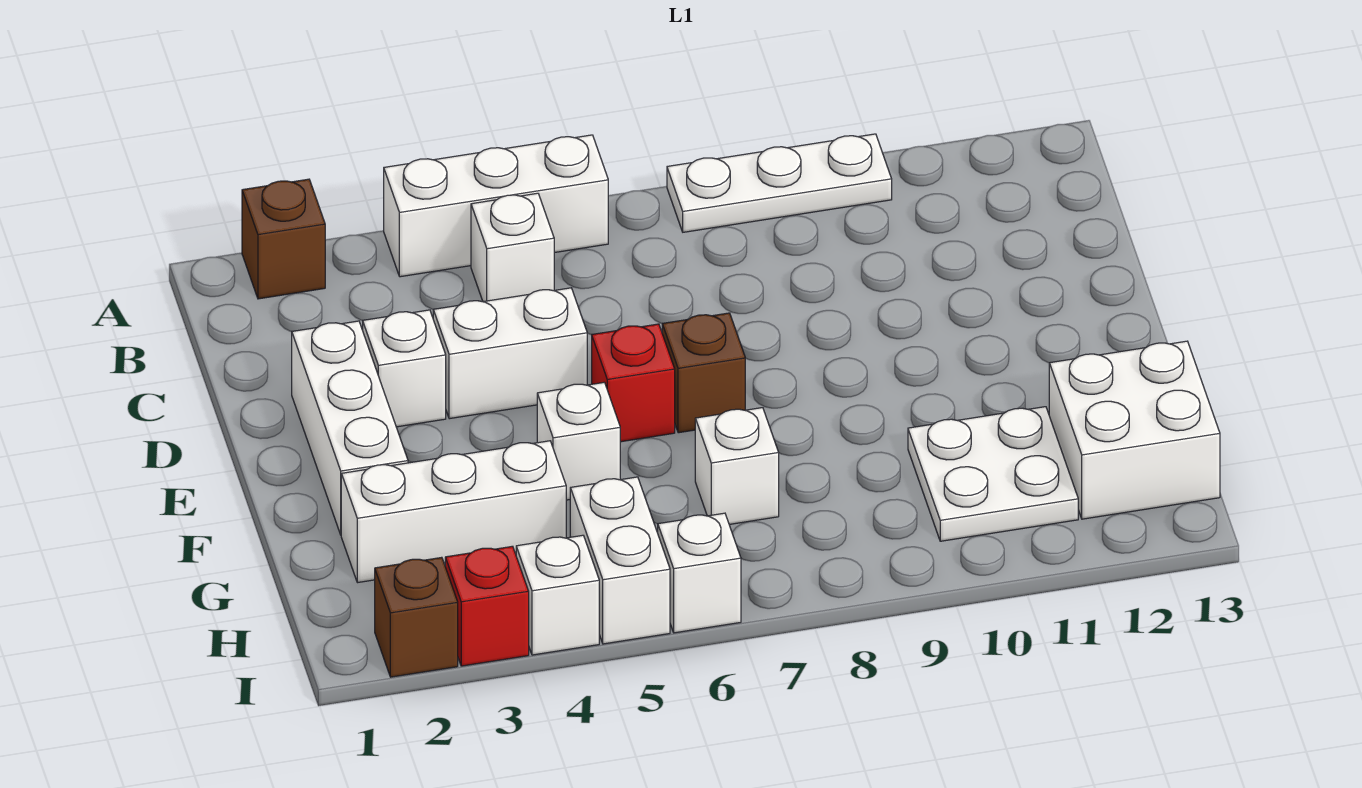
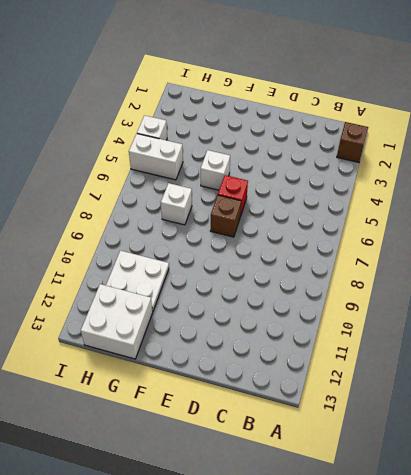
none -> white 1x3 brick [384,135,608,277]
none -> white 1x3 plate [667,134,892,232]
none -> white 1x1 brick [471,193,554,302]

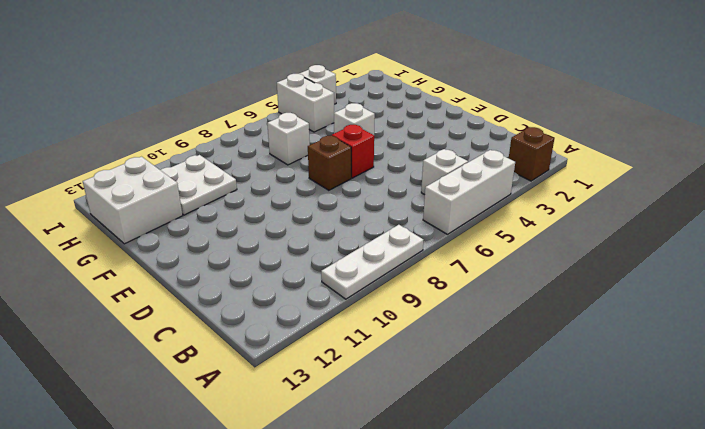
none -> white 1x3 brick [292,321,408,535]
none -> white 1x1 brick [363,310,446,427]
none -> white 1x2 brick [433,288,587,419]

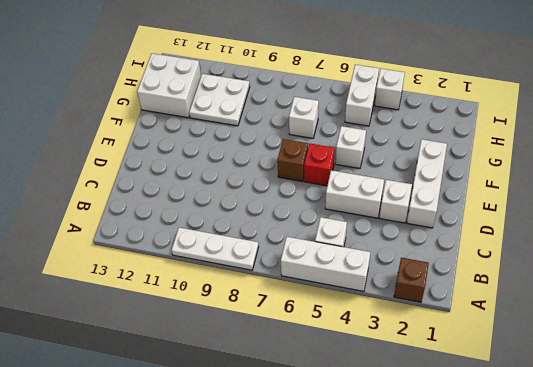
none -> white 1x3 brick [341,441,566,583]
none -> brown 1x1 brick [375,557,458,677]
none -> red 1x1 brick [445,546,529,666]

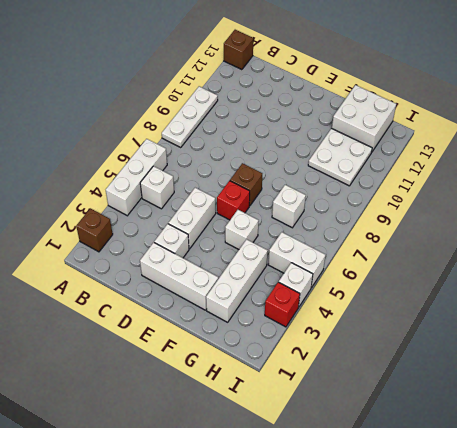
brown 1x1 brick [224,30,253,70] -> brown 1x1 brick moved to [375,557,458,677]
none -> white 1x1 brick [658,513,741,633]

